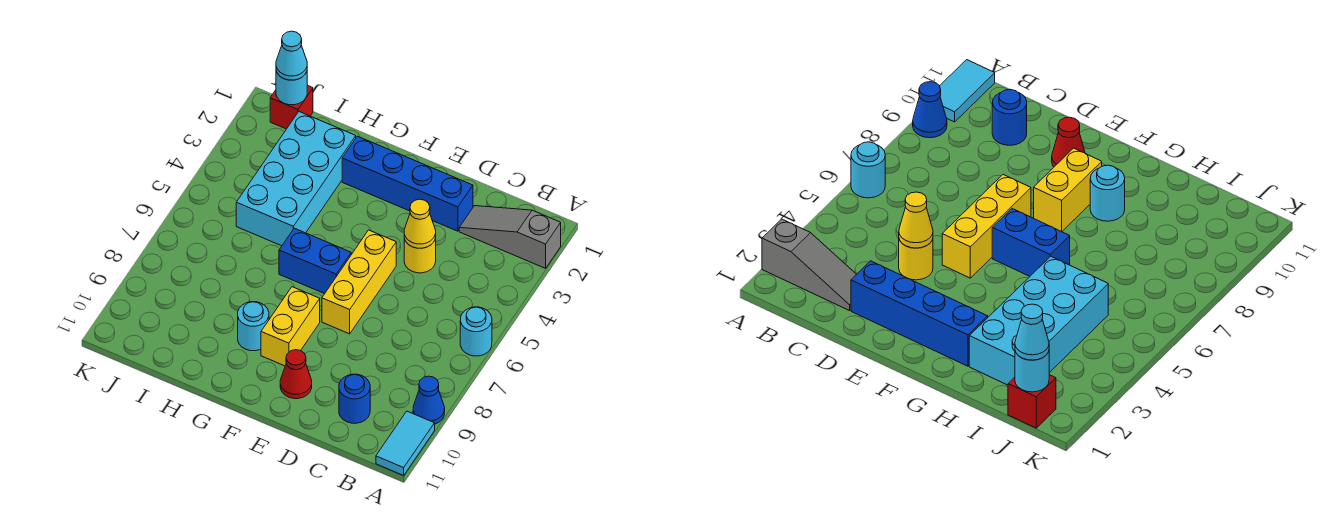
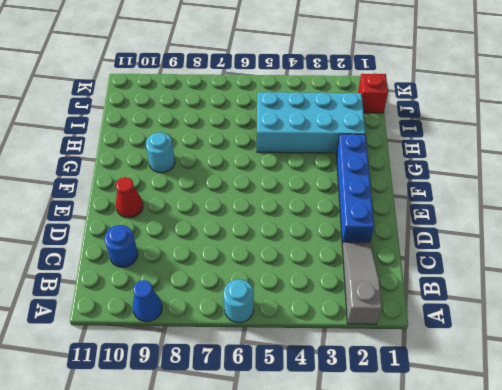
none -> cyan 1x2 tile [376,411,435,475]
none -> yellow 1x1 round brick [404,238,436,273]
none -> yellow 1x3 brick [322,230,396,334]

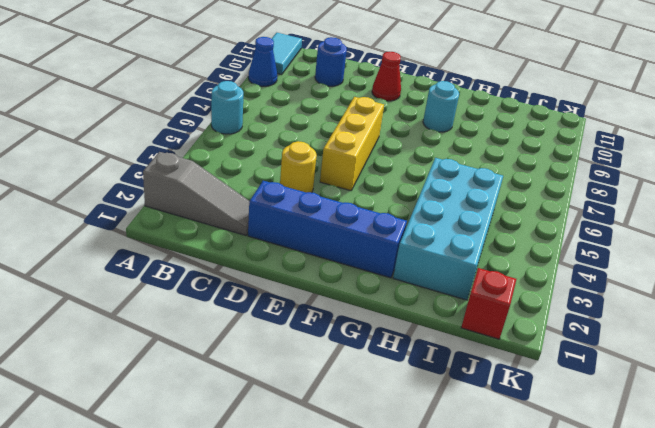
none -> blue 1x2 brick [279,228,351,294]
none -> yellow 1x2 brick [261,287,320,366]
none -> yellow 1x1 cone [404,199,436,248]

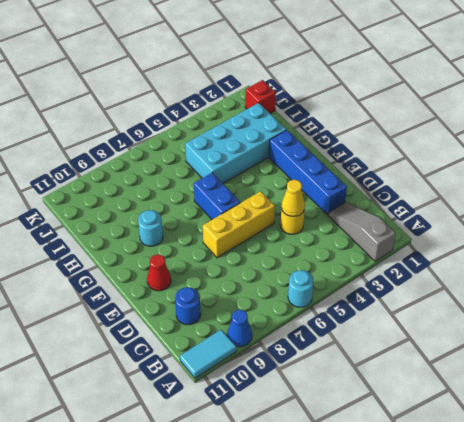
none -> yellow 1x2 brick [261,287,320,366]
none -> cyan 1x1 round brick [276,71,307,105]
none -> cyan 1x1 cone [276,31,307,80]

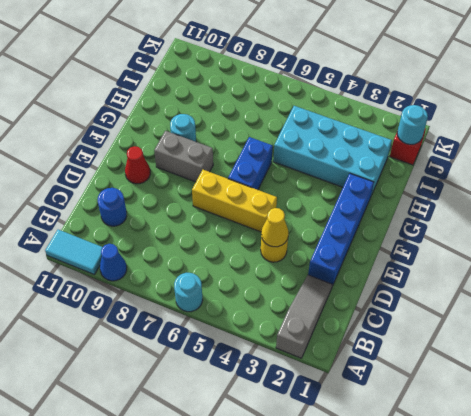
grey 1x2 brick [154,131,213,182] -> yellow 1x2 brick [261,287,320,366]
none -> cyan 1x1 cone [276,31,307,80]

